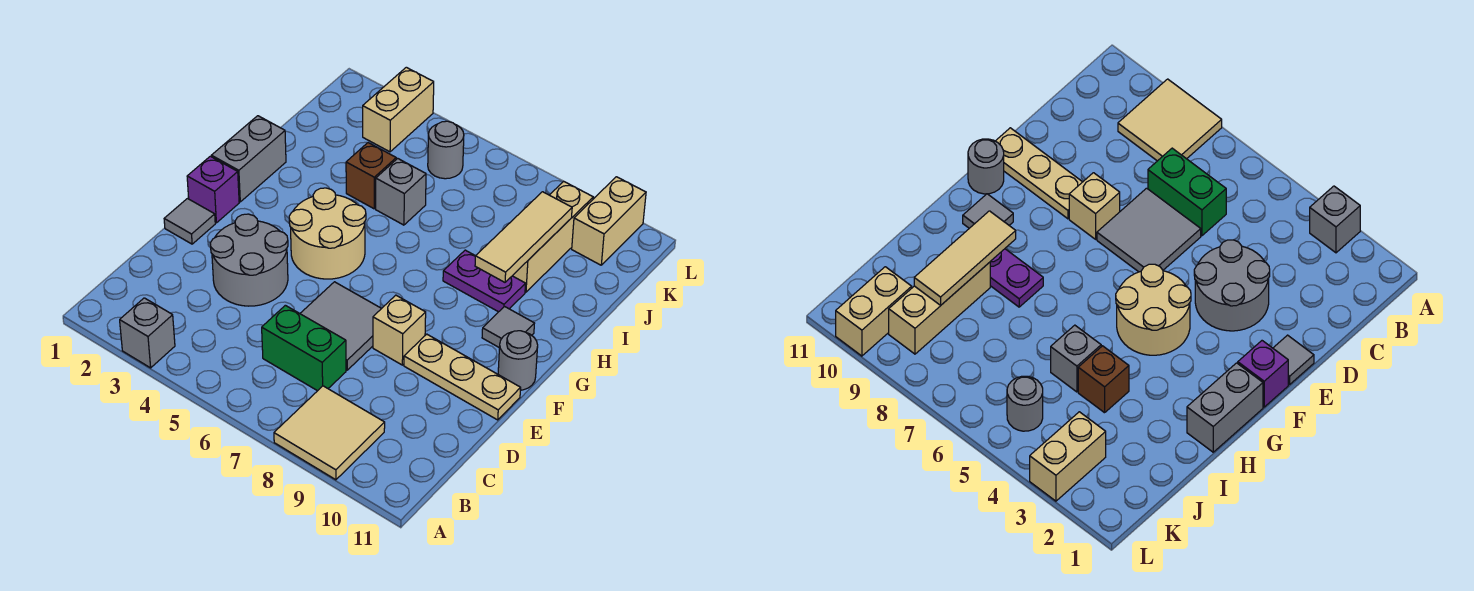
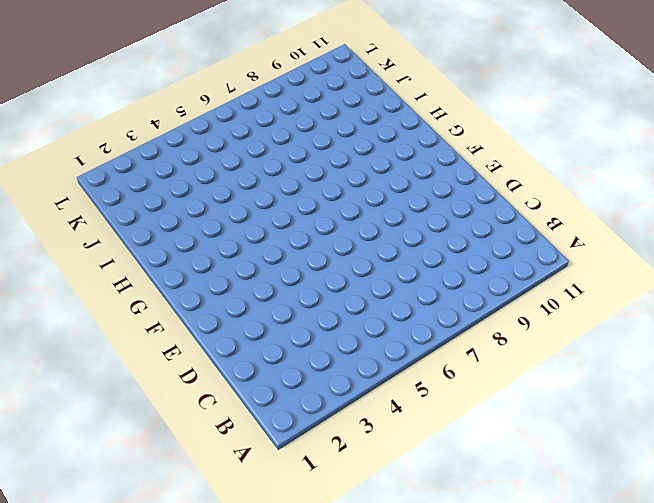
none -> grey 1x1 brick [120,298,175,368]
none -> tan 2x2 tile [274,386,385,480]
none -> green 1x2 brick [262,305,346,391]

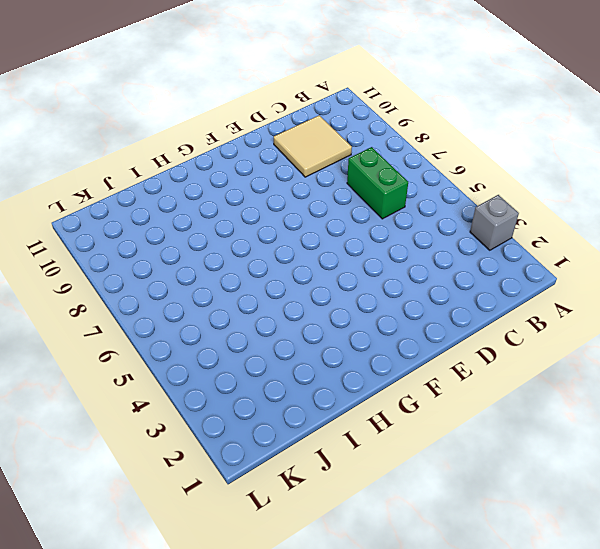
tan 2x2 tile [274,115,352,177] -> tan 2x2 tile moved to [274,386,385,480]
none -> grey 2x2 round brick [210,214,288,306]
none -> grey 2x2 tile [300,282,382,370]
none -> grey 1x1 tile [164,199,215,244]

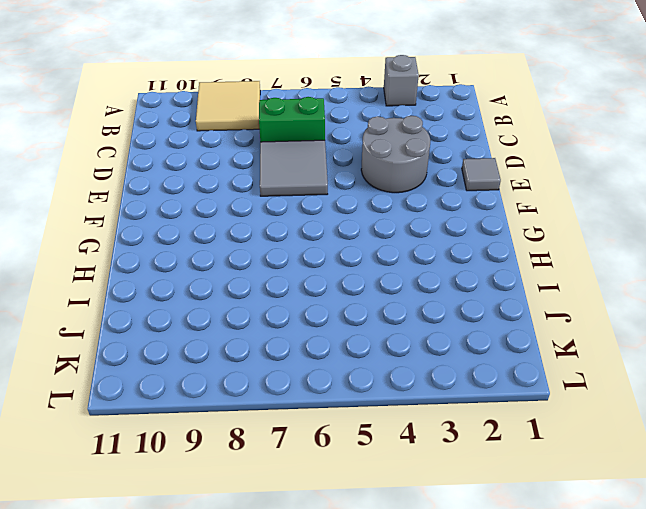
none -> tan 1x1 brick [373,295,426,365]
none -> tan 1x3 plate [404,334,521,420]
none -> purple 1x1 brick [187,156,239,223]

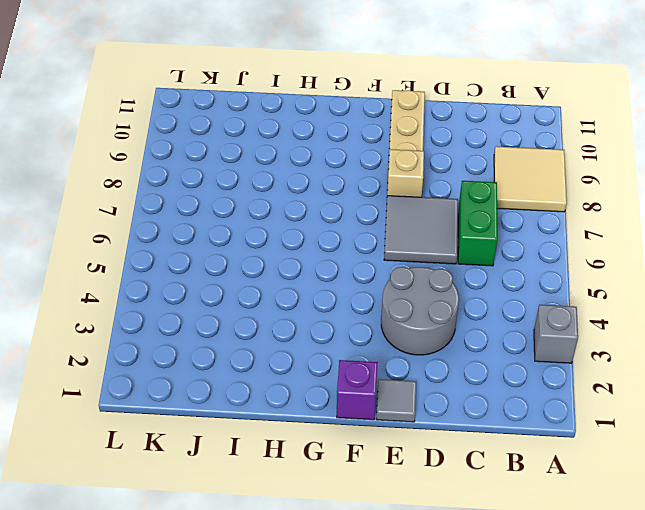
none -> tan 2x2 round brick [289,188,366,279]
none -> grey 1x1 round brick [498,331,538,390]
none -> grey 1x2 brick [211,116,286,202]

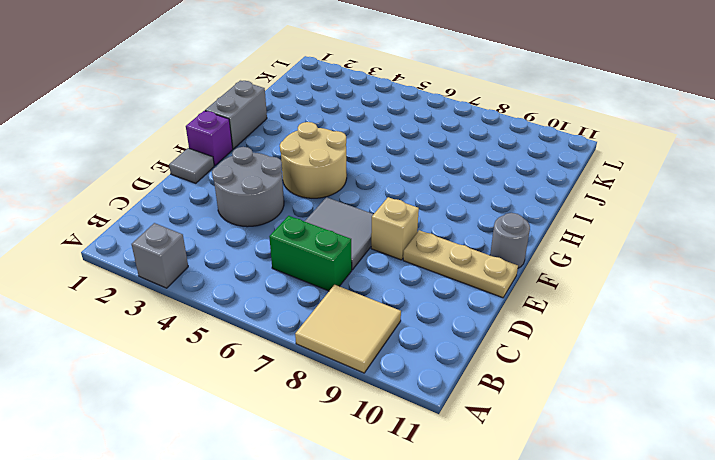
none -> grey 1x1 tile [482,307,535,347]
none -> purple 1x2 plate [443,250,526,312]
none -> brown 1x1 brick [346,143,396,209]

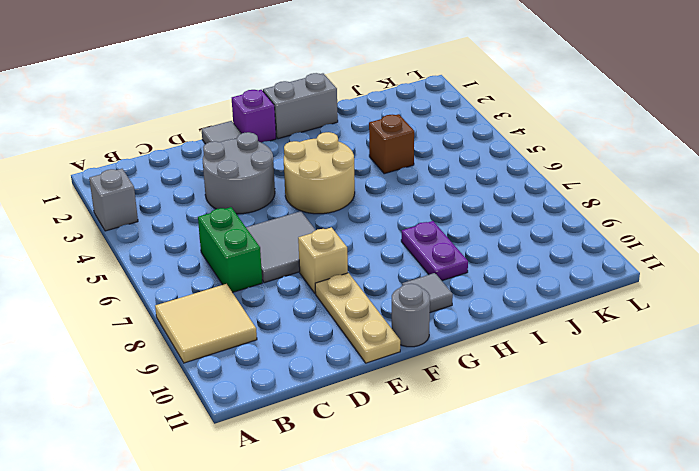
none -> grey 1x1 brick [376,158,426,225]
none -> tan 1x3 brick [513,181,593,292]
none -> tan 1x2 brick [363,67,434,152]

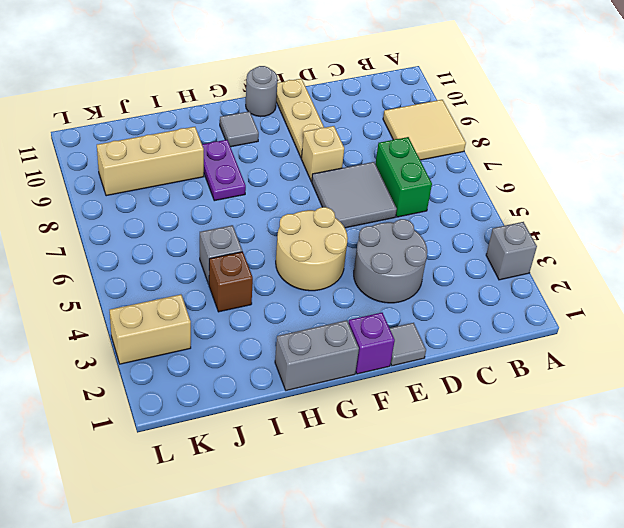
none -> grey 1x1 round brick [428,121,464,179]
none -> tan 1x2 brick [572,177,646,265]
none -> tan 1x3 tile [475,192,572,282]

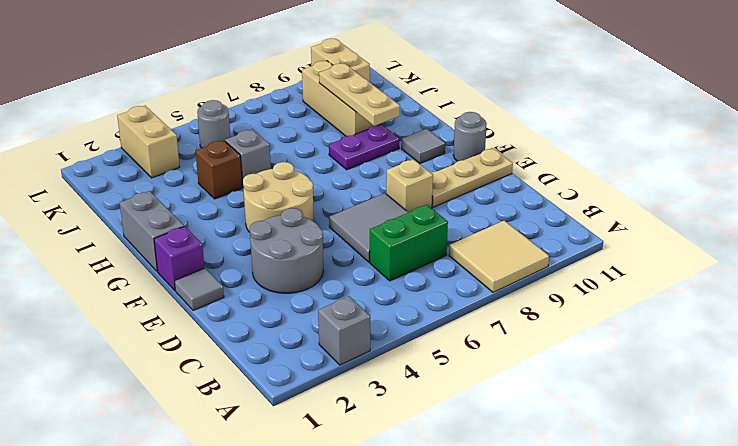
tan 1x3 plate [319,63,400,126] -> tan 1x3 tile [475,192,572,282]

